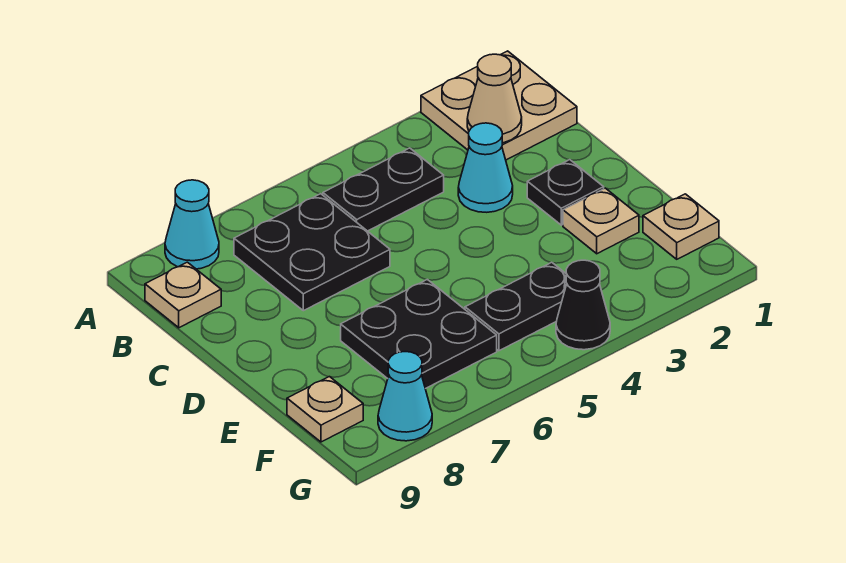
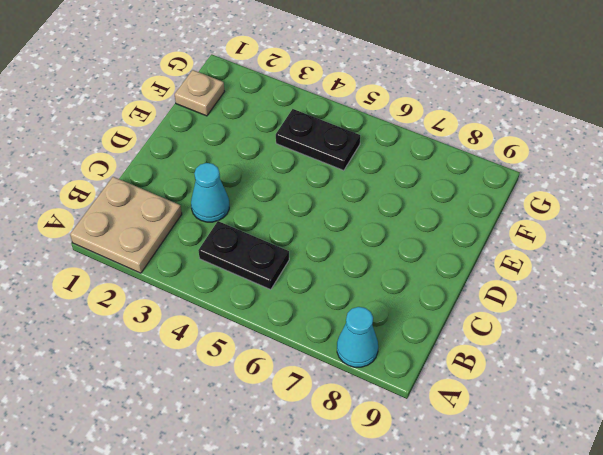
none -> black 2x2 plate [234,194,390,311]
none -> tan 1x1 plate [145,262,221,328]
none -> black 1x1 plate [527,160,604,225]

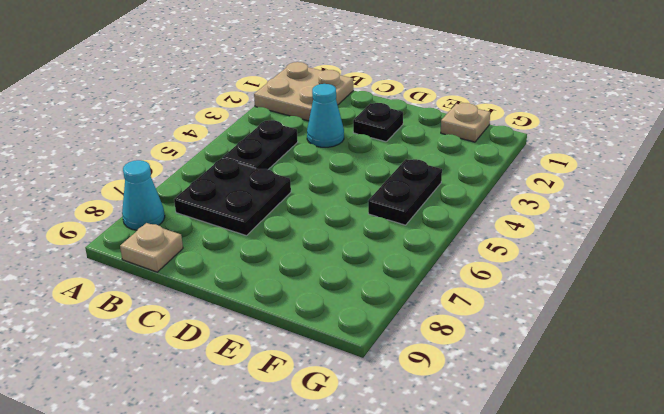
none -> tan 1x1 plate [563,188,639,254]
none -> black 2x2 plate [341,279,497,389]
none -> tan 1x1 plate [287,377,363,442]

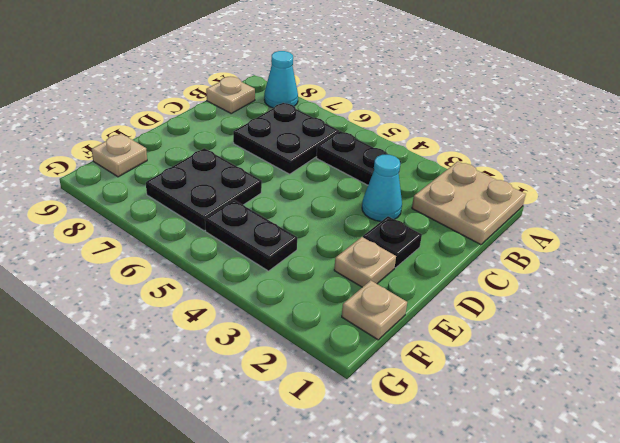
none -> black 1x1 cone [556,260,610,350]
none -> cyan 1x1 cone [378,352,432,441]
none -> tan 1x1 cone [467,54,522,143]

